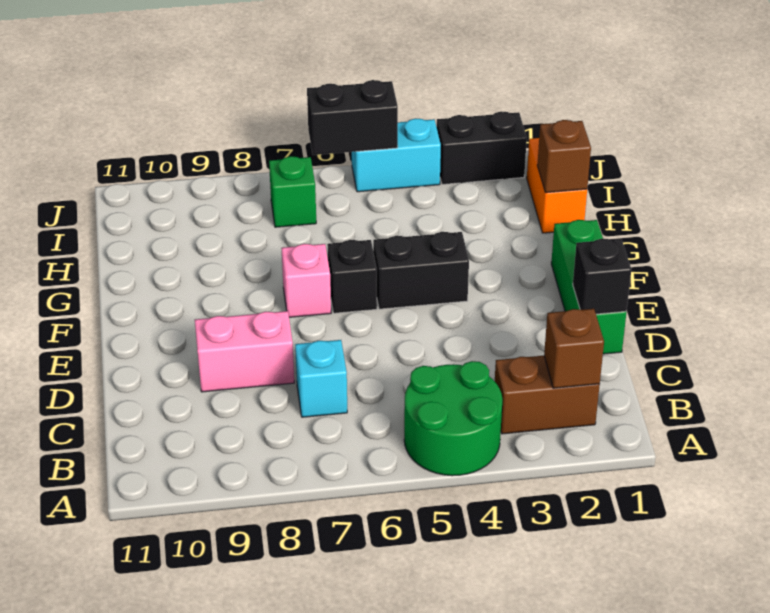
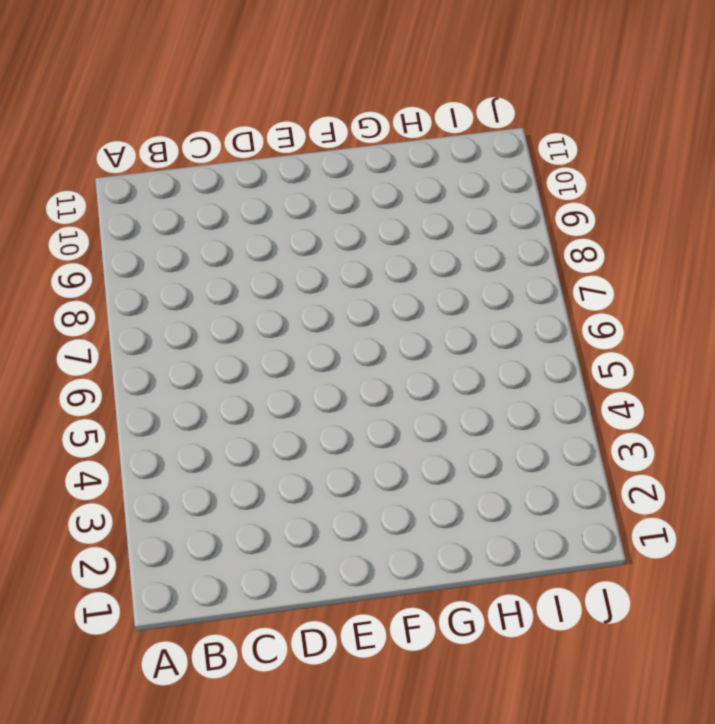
none -> green 2x2 round brick [404,361,502,476]
none -> brown 1x2 brick [495,356,600,434]
none -> cyan 1x1 brick [295,340,347,417]

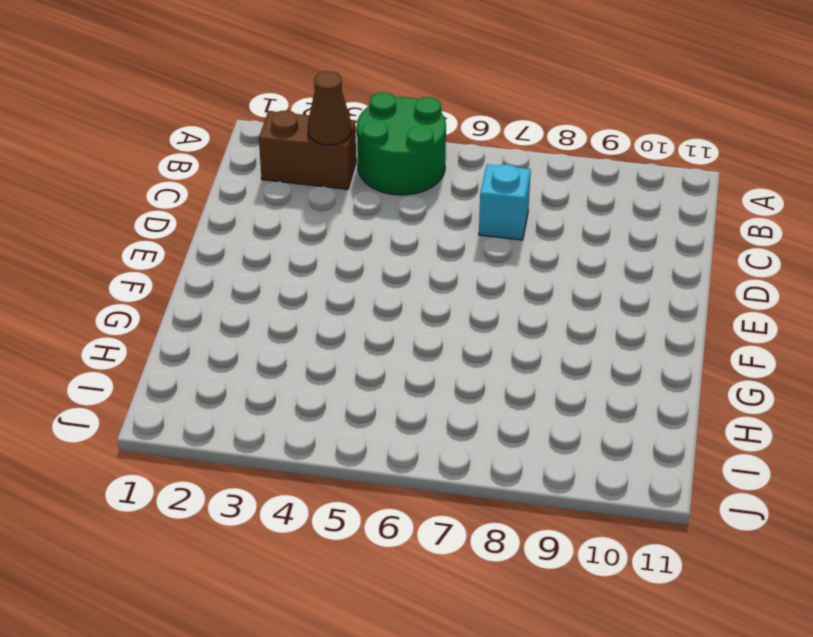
brown 1x1 cone [308,71,351,145] -> none
none -> green 1x3 brick [551,220,627,354]
none -> pink 1x2 brick [195,311,294,392]
none -> black 1x2 brick [373,232,469,309]

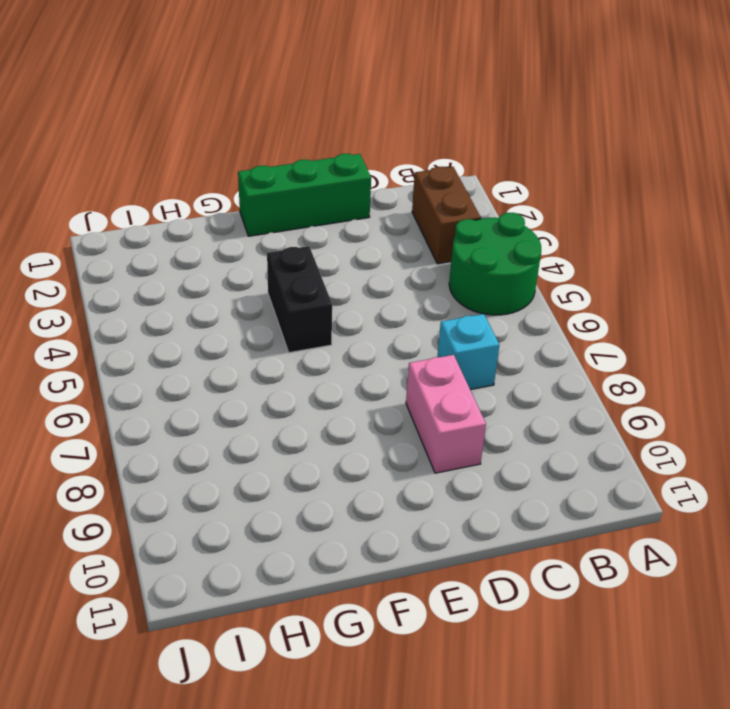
none -> black 1x1 brick [327,240,377,313]
none -> pink 1x1 brick [282,244,331,317]
none -> orange 1x2 brick [527,138,587,233]

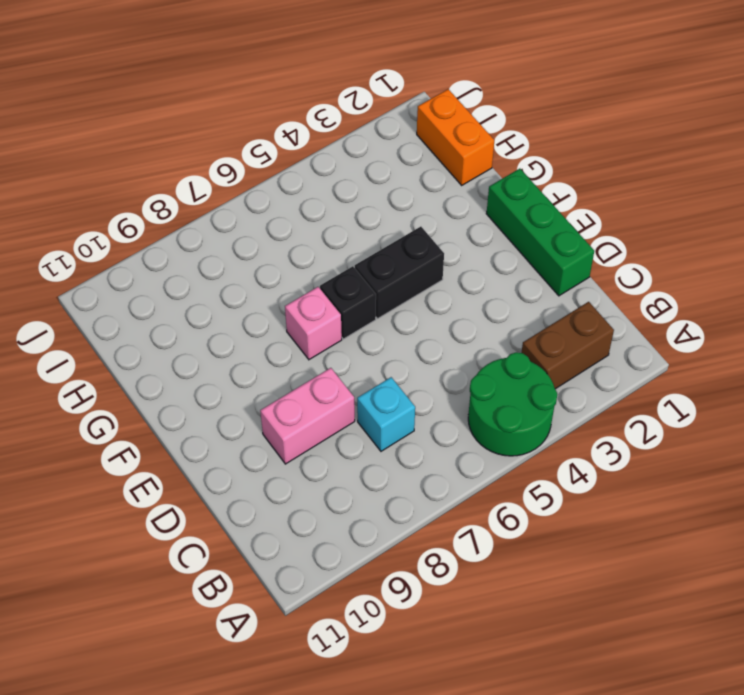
none -> green 1x1 brick [269,156,316,227]
none -> black 1x2 brick [436,111,527,184]
none -> cyan 1x2 brick [352,118,441,192]

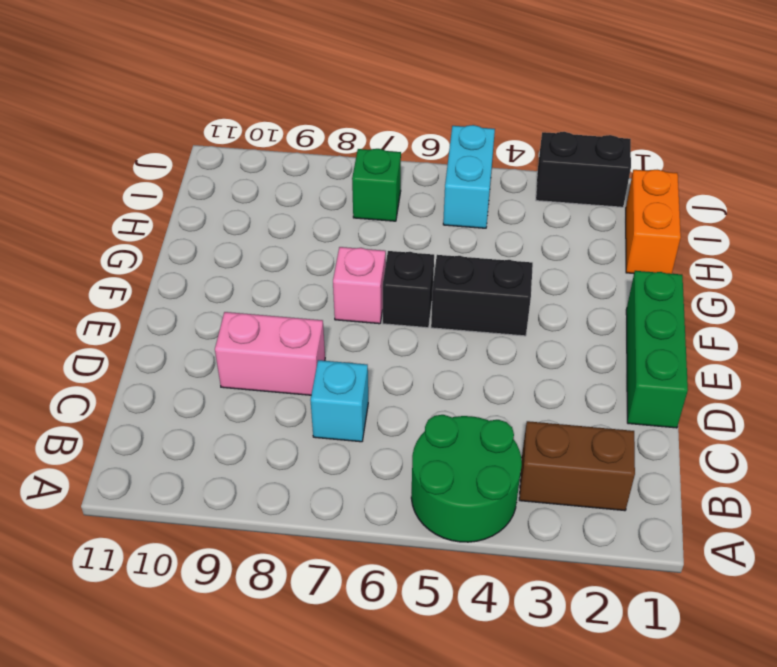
cyan 1x2 brick [443,125,495,228] -> cyan 1x2 brick turned to [352,118,441,192]
none -> brown 1x1 brick [544,309,604,388]
none -> black 1x1 brick [573,239,631,314]
none -> brown 1x1 brick [537,120,591,193]

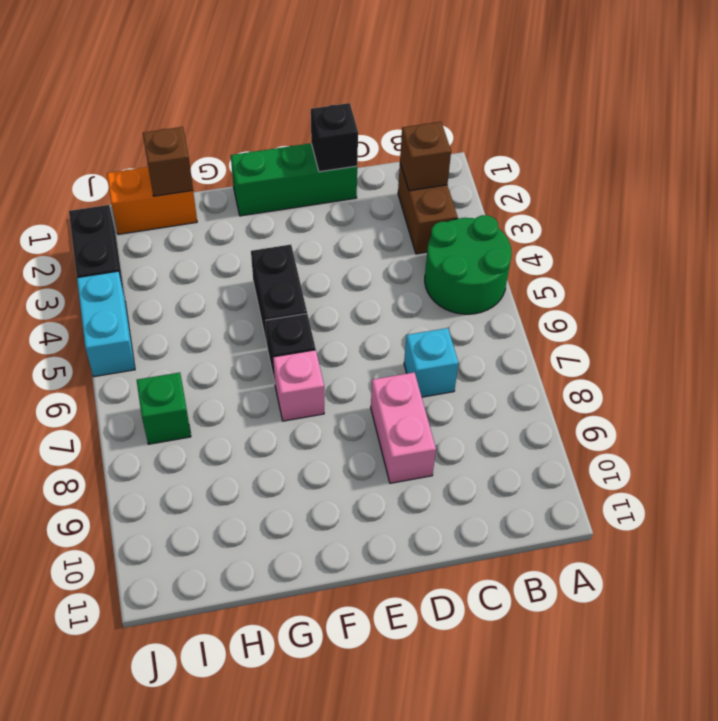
none -> black 1x2 brick [307,80,398,155]

